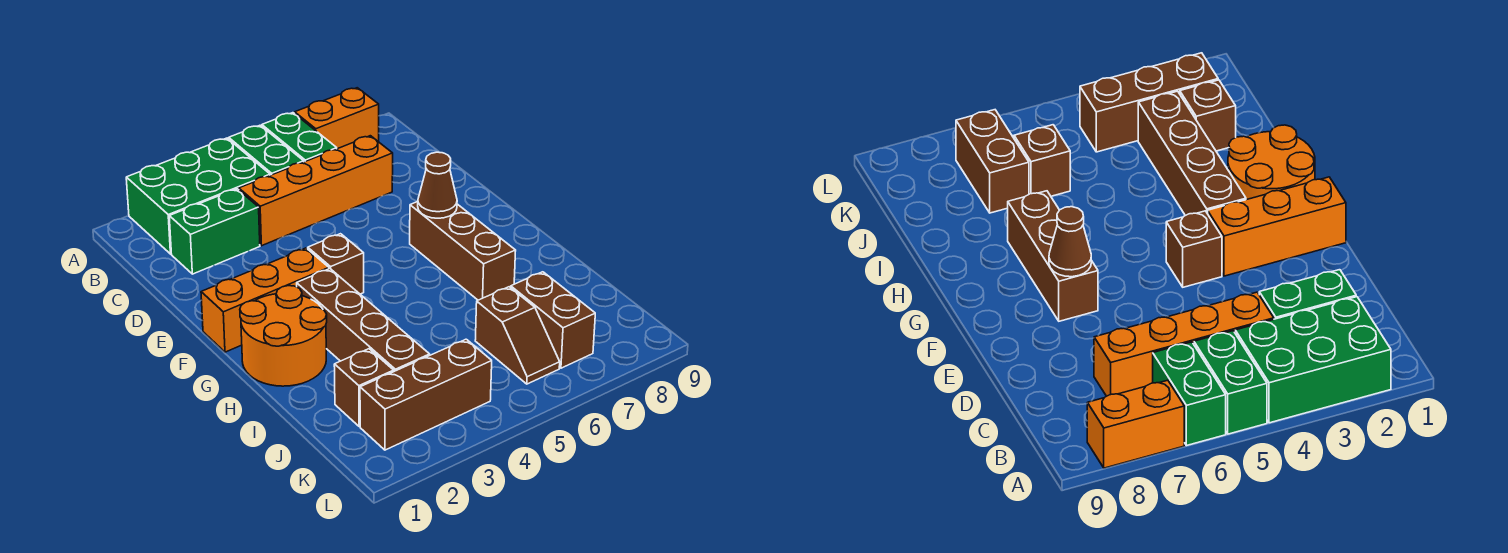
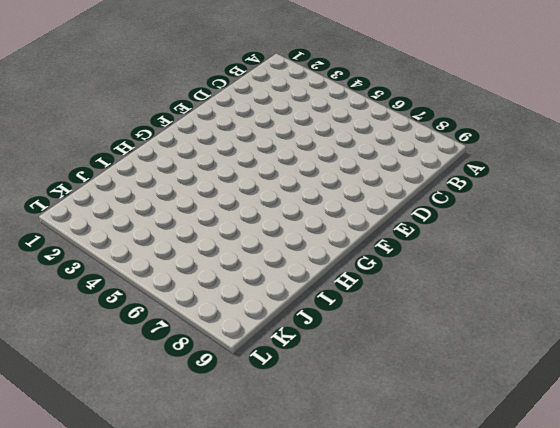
none -> green 2x3 brick [126,138,270,254]
none -> green 1x2 brick [229,125,304,175]
none -> green 1x2 brick [262,113,337,162]

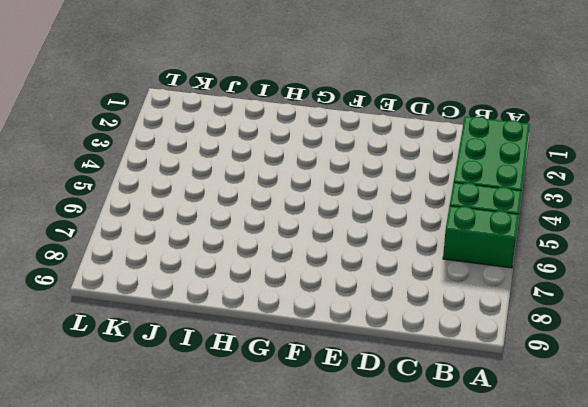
none -> orange 1x2 brick [295,88,379,149]
none -> green 1x2 brick [169,189,260,274]
none -> orange 1x4 brick [239,136,393,246]

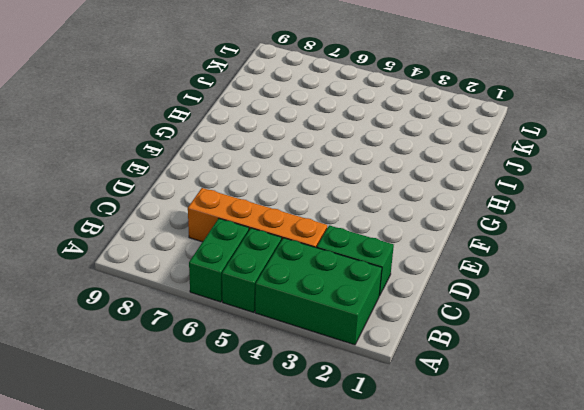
none -> orange 1x2 brick [295,88,379,149]
none -> orange 1x3 brick [201,248,329,352]
none -> brown 1x1 brick [308,234,364,294]

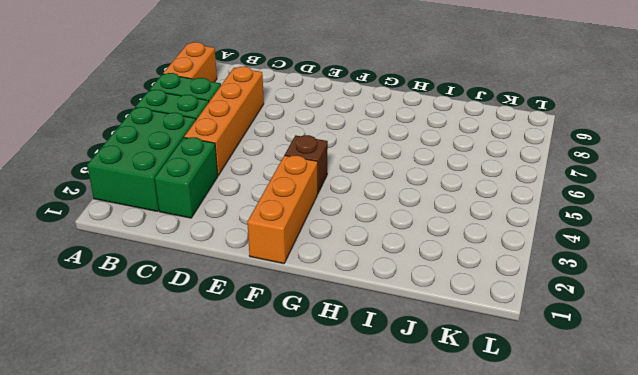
none -> brown 1x3 brick [410,202,516,300]
none -> orange 2x2 round brick [240,286,327,386]
none -> brown 1x4 brick [297,269,430,371]

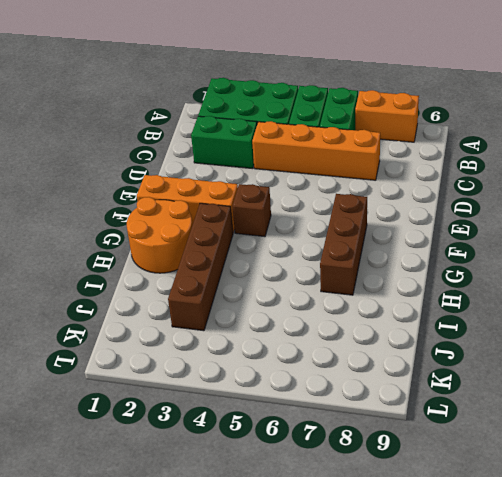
none -> brown 1x1 brick [334,349,394,426]
none -> brown 1x2 slope [475,287,560,384]
none -> brown 1x2 brick [511,272,595,368]

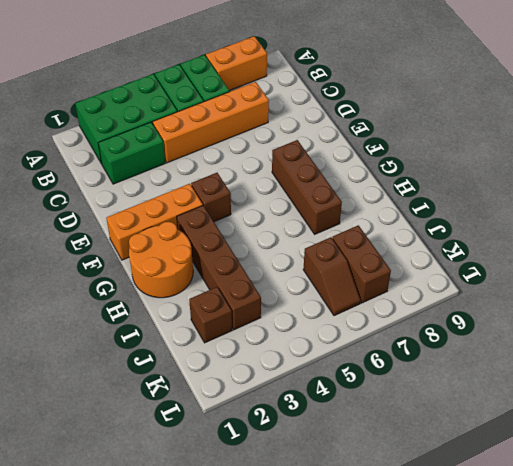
none -> brown 1x3 brick [360,339,492,450]
none -> brown 1x1 cone [418,152,457,218]

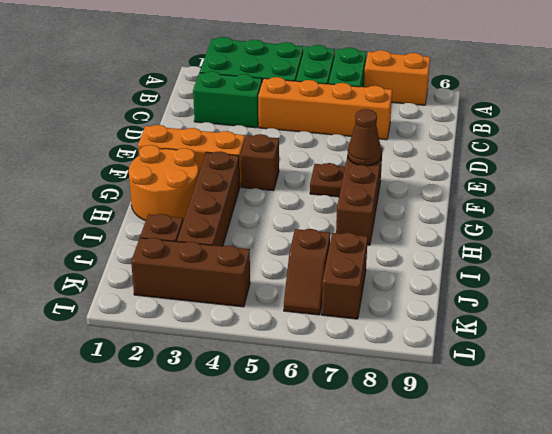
brown 1x1 plate [310,163,345,197] -> none

